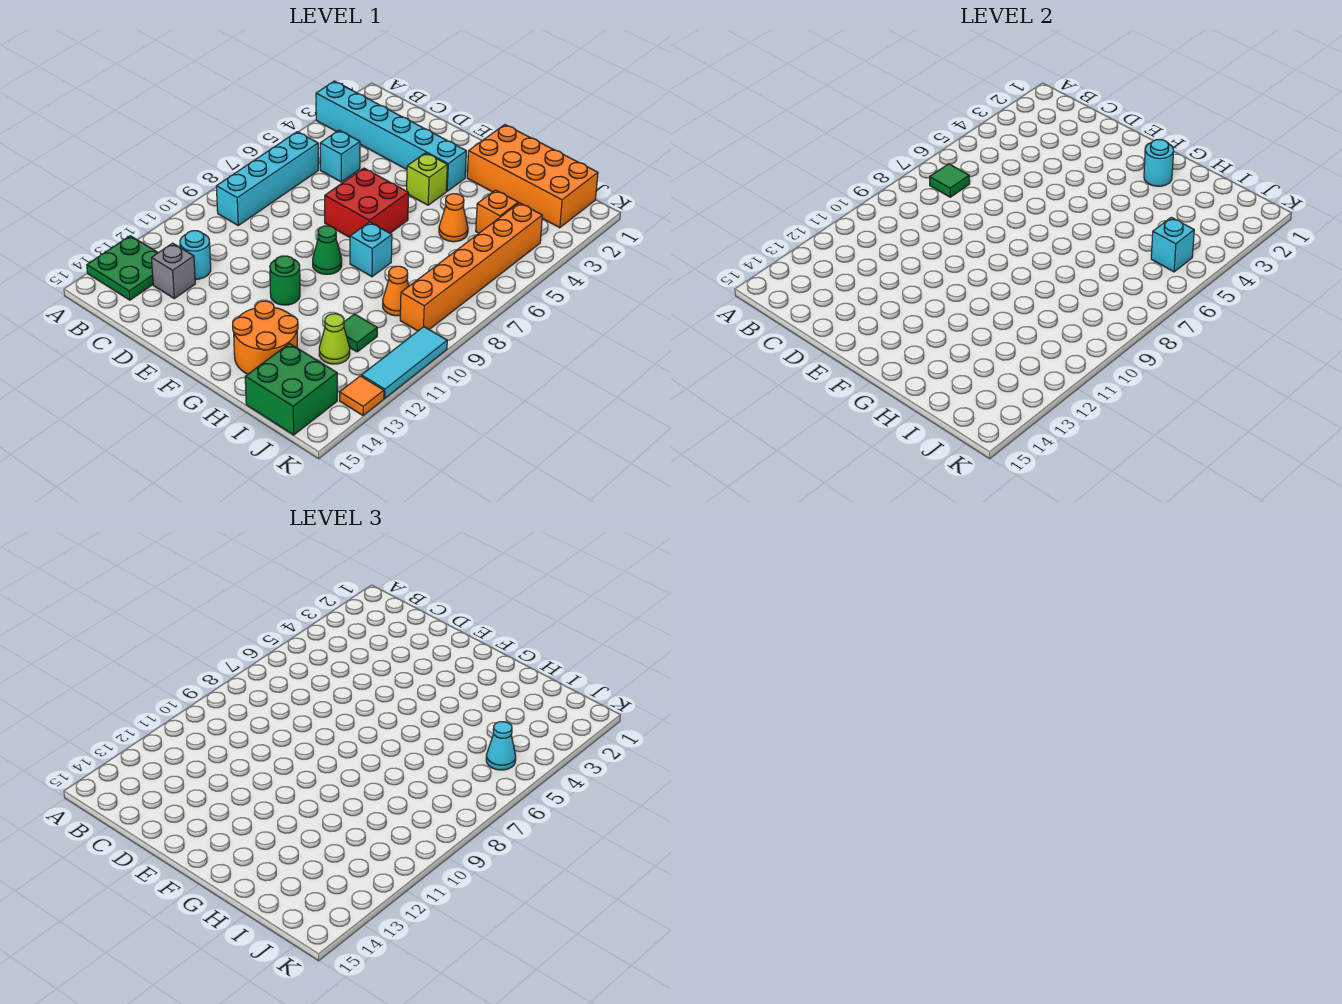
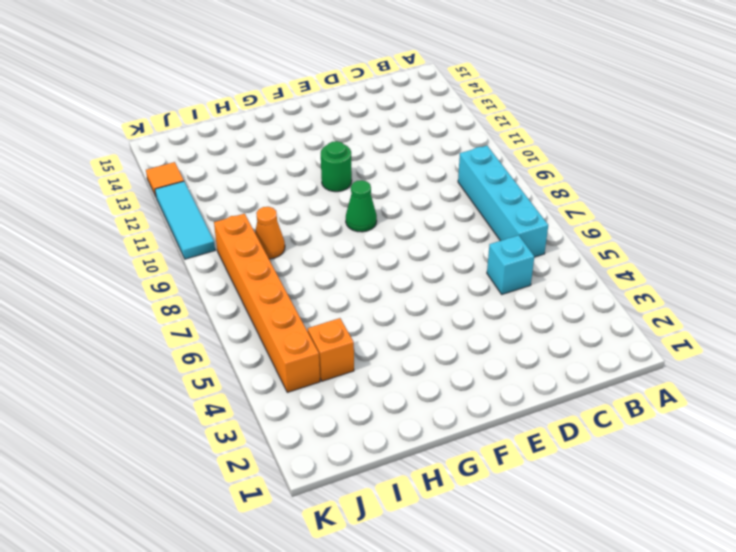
none -> cyan 1x6 brick [316,81,466,191]
none -> green 2x2 plate [87,236,158,300]
none -> cyan 1x1 round brick [180,231,211,279]

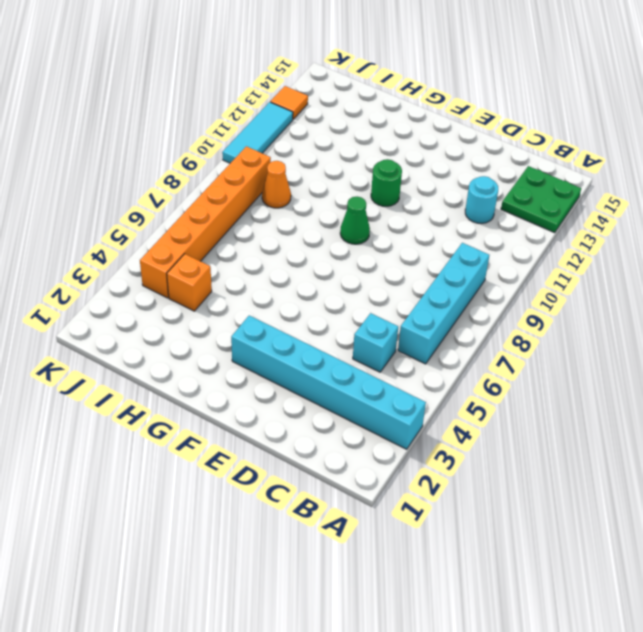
none -> grey 1x1 brick [151,243,195,298]
none -> red 2x2 brick [325,168,409,237]
none -> lime 1x1 brick [407,153,447,205]

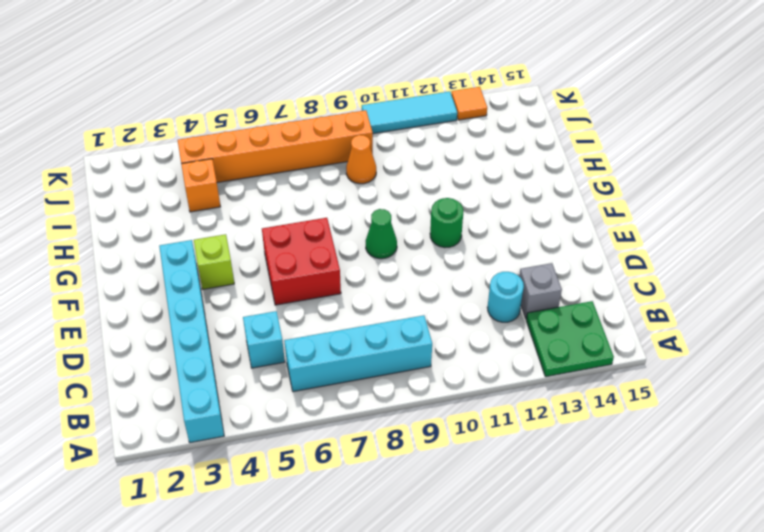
none -> orange 2x4 brick [467,125,598,228]
none -> cyan 1x1 brick [350,222,392,277]
none -> orange 2x2 round brick [233,301,298,374]

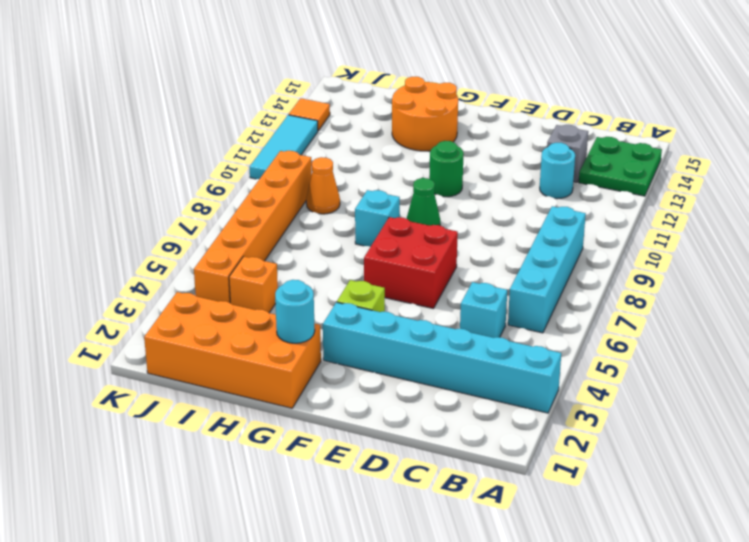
none -> orange 1x1 cone [439,194,468,242]
none -> green 1x1 tile [344,314,377,352]
none -> lime 1x1 cone [319,314,350,364]

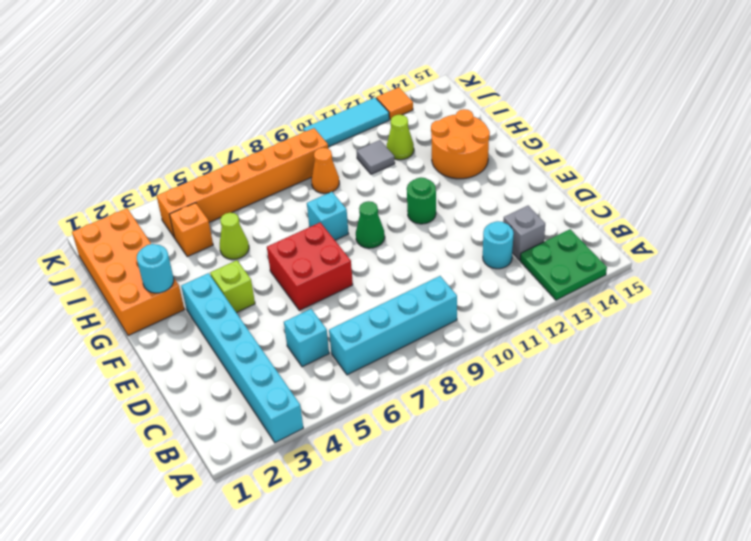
lime 1x1 cone [220,213,249,259] -> orange 1x1 cone [439,194,468,242]
grey 1x1 tile [357,140,395,174] -> green 1x1 tile [344,314,377,352]
none -> green 2x2 brick [245,344,337,435]
none -> green 1x1 tile [930,164,970,197]
none -> cyan 1x1 brick [1151,217,1194,272]

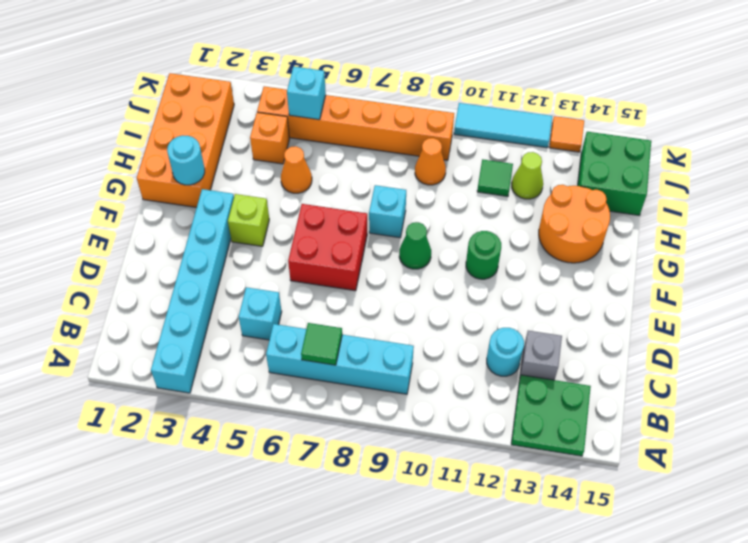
none -> cyan 1x1 cone [486,722,516,770]

